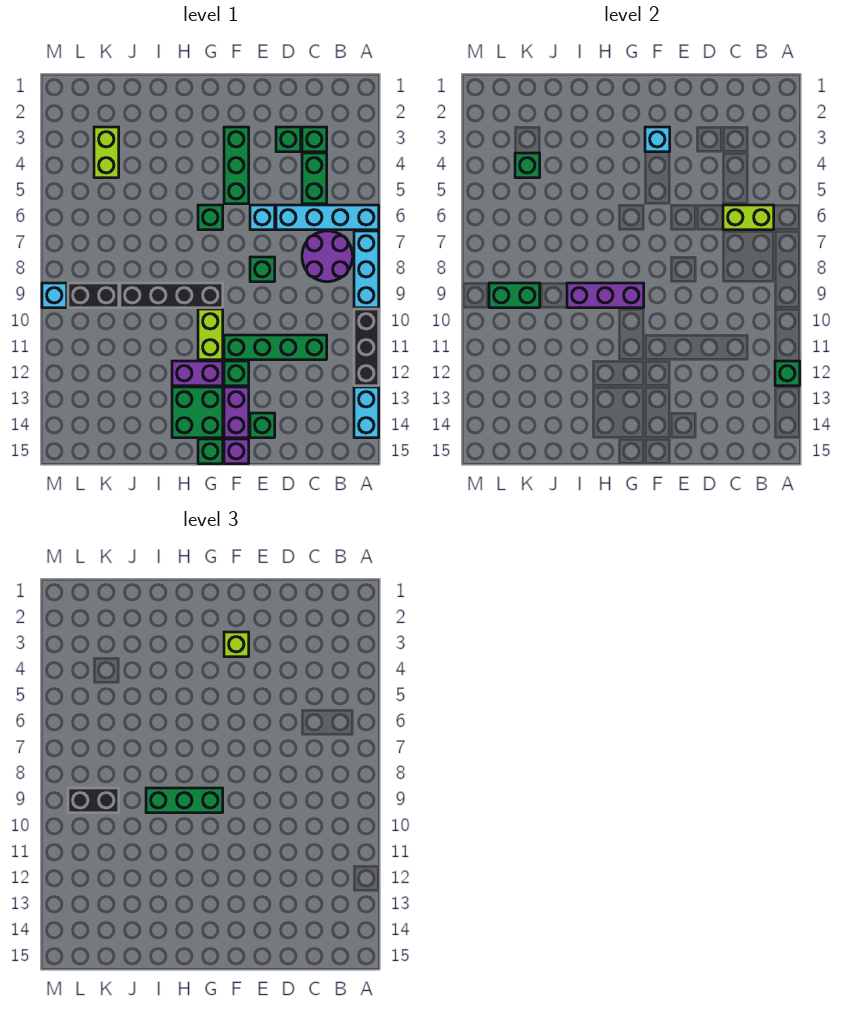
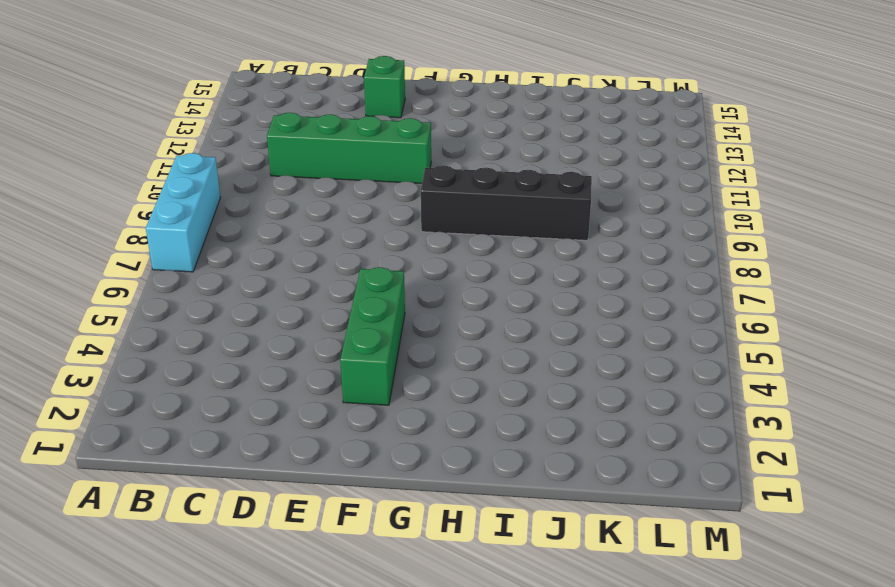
none -> cyan 1x4 brick [276,205,379,230]
none -> black 1x3 brick [354,309,379,386]
none -> cyan 1x2 brick [354,387,379,438]
none -> purple 2x2 round brick [302,231,353,282]

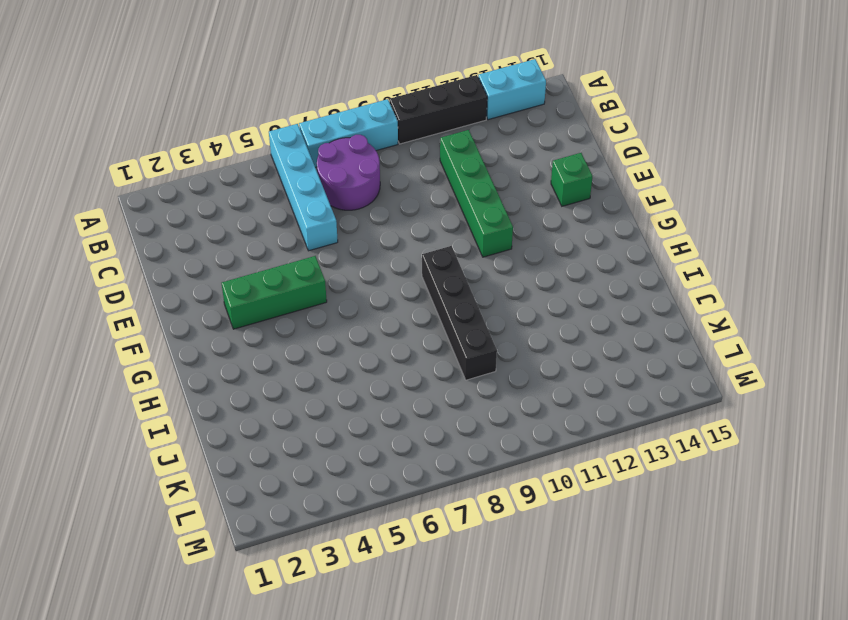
none -> green 1x1 brick [302,127,327,152]
none -> green 1x2 brick [302,153,327,204]
none -> green 1x1 brick [276,127,301,152]
none -> cyan 1x1 brick [250,205,275,230]

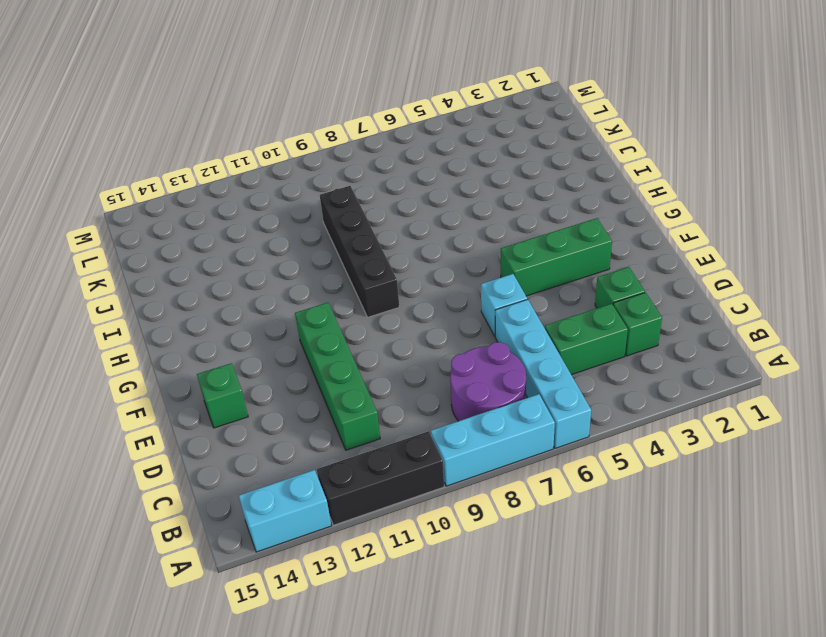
none -> green 1x1 brick [250,257,275,282]
none -> green 1x1 brick [224,361,249,386]
none -> purple 1x2 brick [224,387,249,438]
none -> purple 1x1 brick [224,439,249,464]

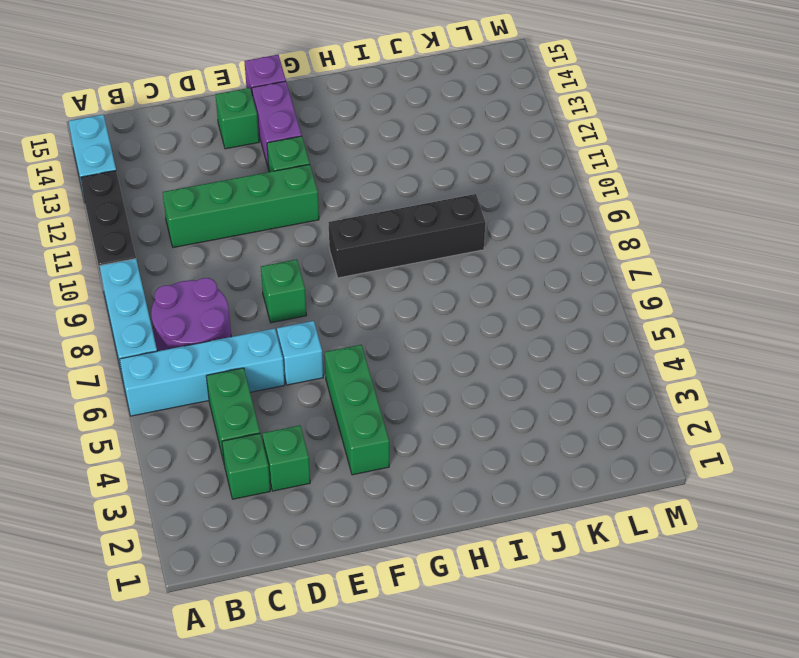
none -> green 1x1 brick [198,205,223,230]
none -> lime 1x2 brick [198,309,223,360]
none -> purple 1x2 brick [172,361,223,386]
none -> green 2x2 brick [172,387,223,438]

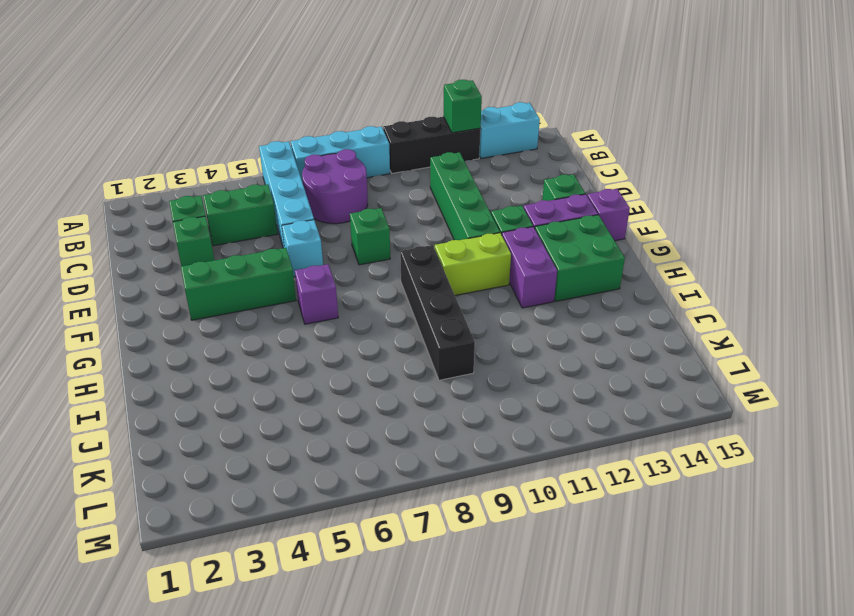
purple 1x1 brick [295,264,338,324] -> green 1x1 brick [198,205,223,230]
none -> green 1x1 brick [198,439,223,464]
none -> lime 1x2 brick [94,127,119,178]
none -> black 1x2 brick [68,283,119,308]
none -> cyan 1x1 brick [42,283,67,308]

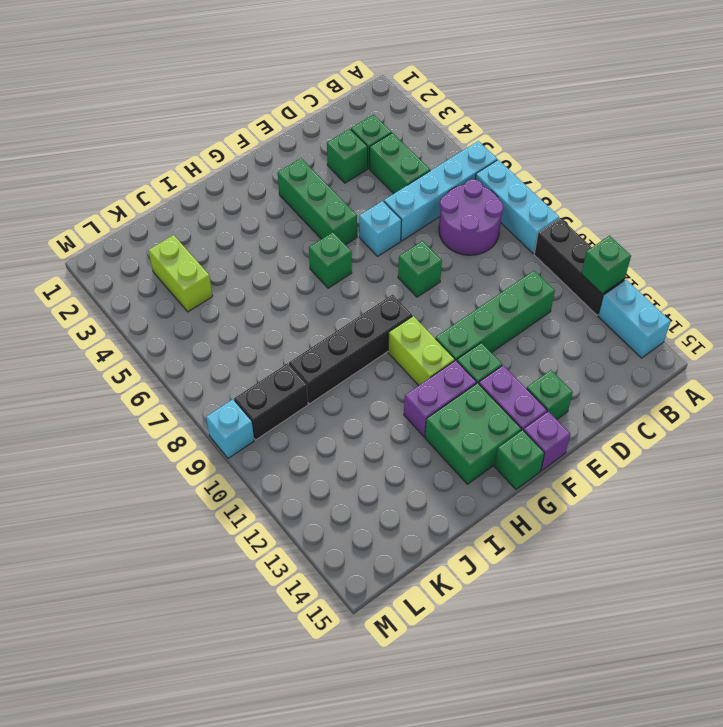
none -> lime 1x2 brick [723,205,774,230]
none -> cyan 1x1 brick [645,127,670,152]
none -> purple 1x3 brick [567,283,644,308]
none -> green 1x1 brick [515,153,540,178]

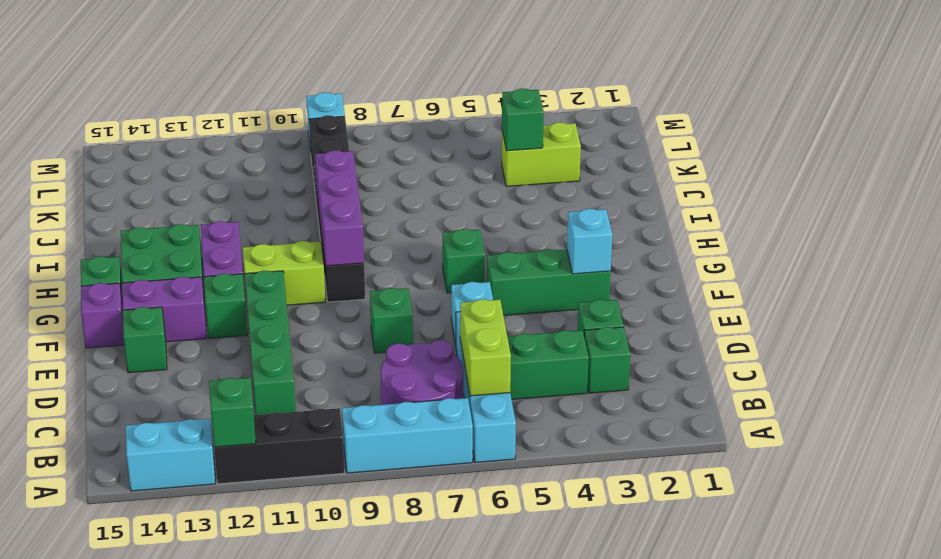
none -> green 1x2 brick [489,283,540,308]
none -> lime 1x1 brick [224,632,249,657]
none -> green 1x3 brick [146,788,223,813]
none -> black 1x2 brick [68,788,119,813]

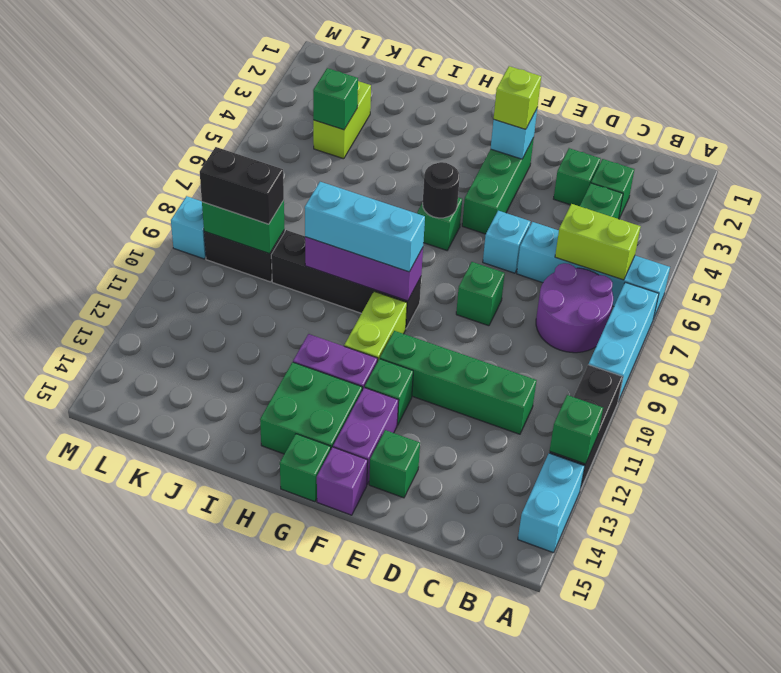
black 1x1 round brick [423,162,460,218] -> none
cyan 1x3 brick [305,182,425,272] -> green 1x3 brick [146,788,223,813]

